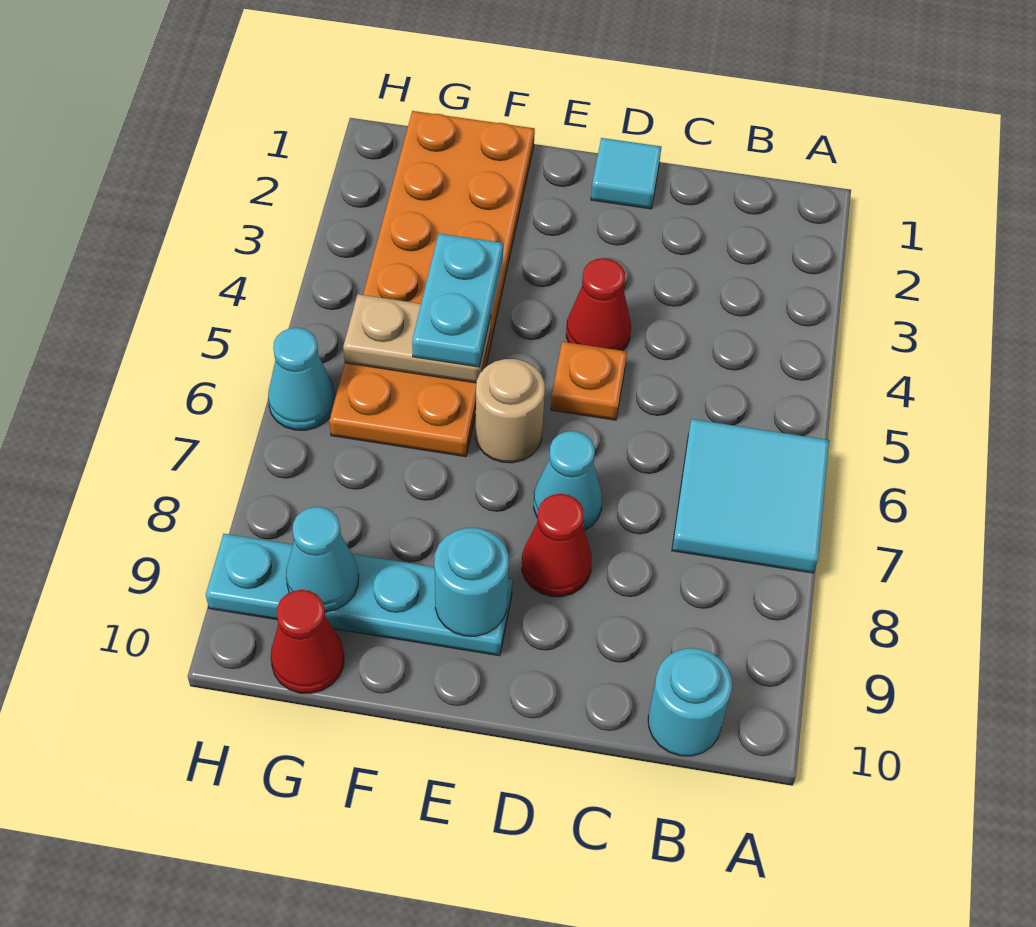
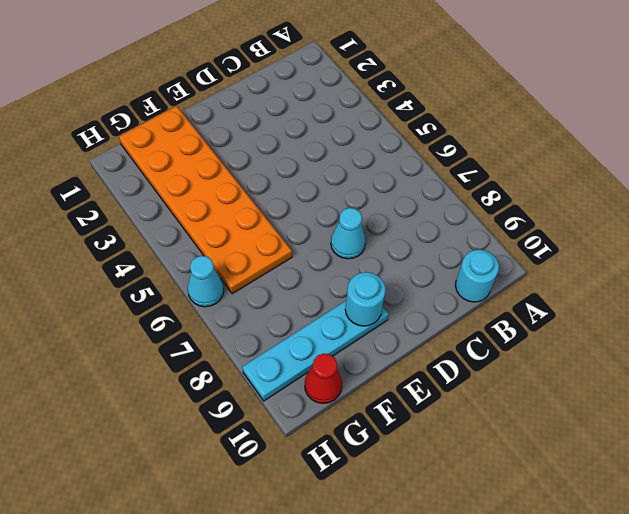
none -> cyan 2x2 tile [672,419,829,573]
none -> cyan 1x1 tile [591,138,661,209]
none -> red 1x1 cone [566,258,631,351]

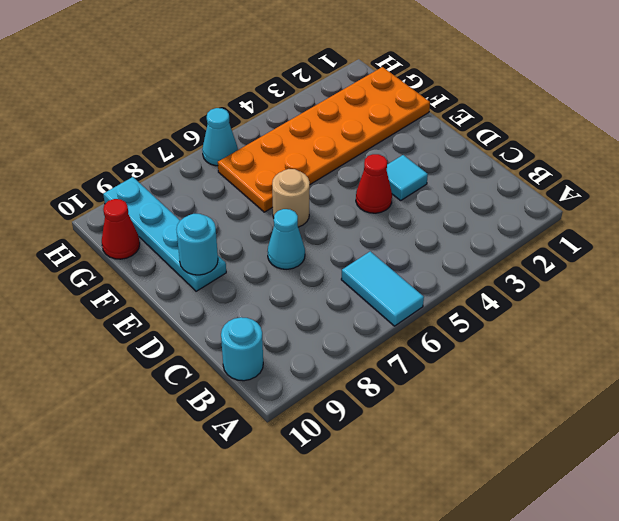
cyan 1x2 tile [341,251,424,326] -> cyan 2x2 tile [672,419,829,573]
cyan 1x1 tile [387,155,428,200] -> cyan 1x1 tile moved to [591,138,661,209]
none -> orange 1x1 plate [551,342,627,420]
none -> red 1x1 cone [522,494,592,597]
none -> tan 1x2 plate [343,294,491,383]

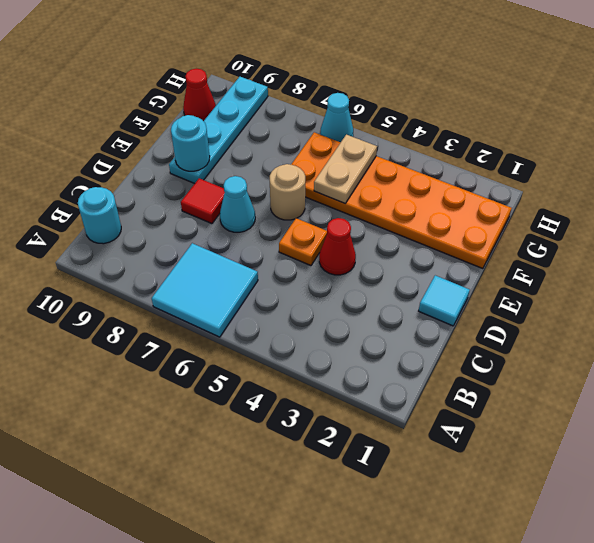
red 1x1 tile [181,178,225,224] -> red 1x1 cone [522,494,592,597]
none -> cyan 1x1 cone [286,507,359,612]
none -> cyan 1x2 plate [412,233,503,367]

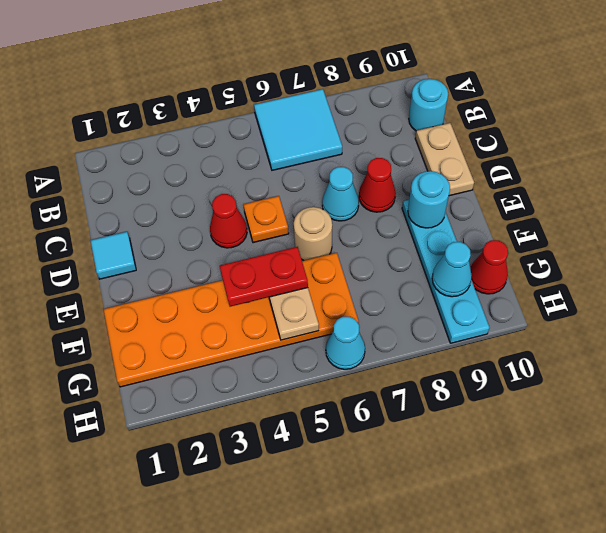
tan 1x2 plate [415,123,474,196] -> none
red 1x2 plate [220,247,308,307] -> cyan 1x2 plate [412,233,503,367]

